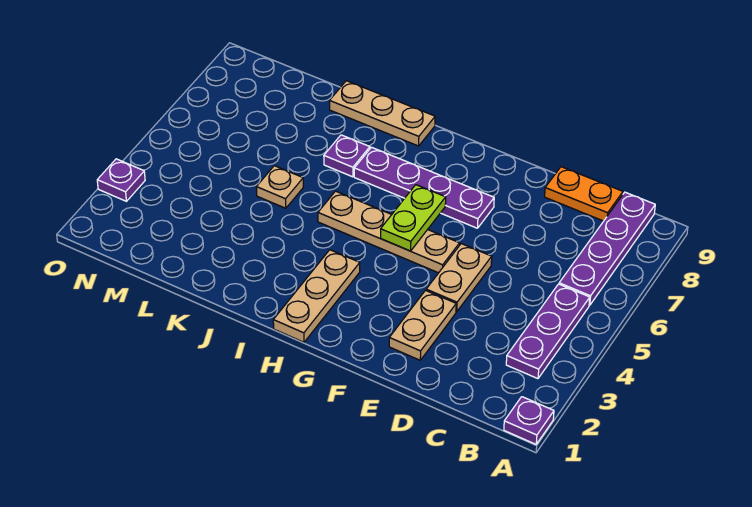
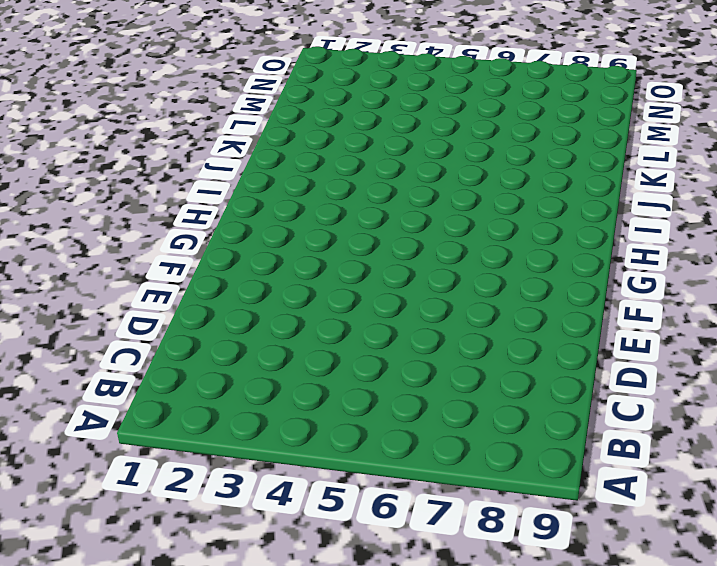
none -> purple 1x1 plate [504,397,554,444]
none -> purple 1x3 plate [506,284,590,379]
none -> purple 1x4 plate [559,192,655,305]

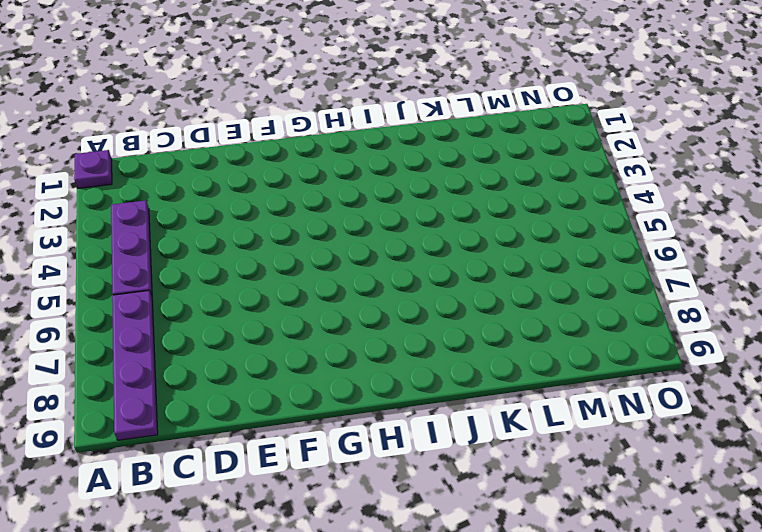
none -> orange 1x2 plate [545,167,623,221]
none -> tan 1x2 plate [389,290,456,360]
none -> tan 1x2 plate [426,244,492,312]

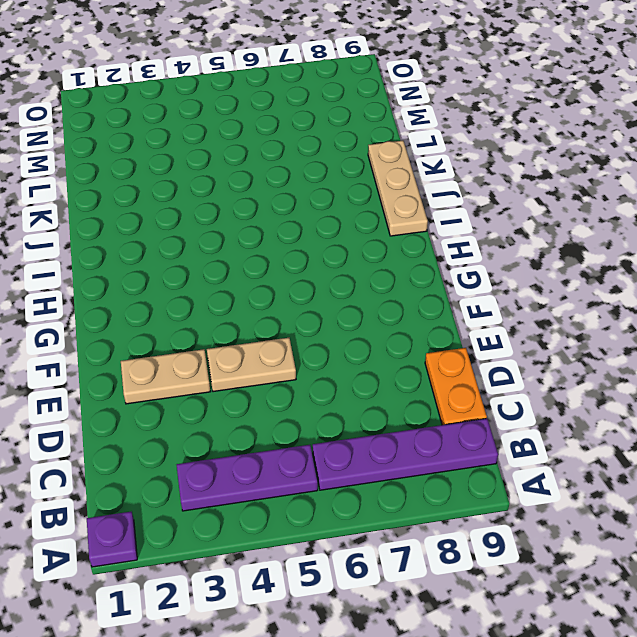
none -> tan 1x4 plate [318,191,460,273]
none -> purple 1x4 plate [354,147,494,228]
none -> tan 1x3 plate [273,250,360,342]

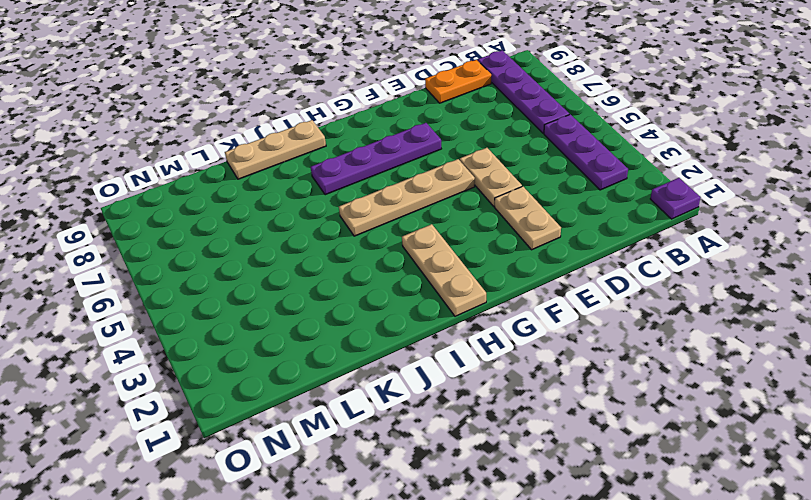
none -> purple 1x1 plate [324,135,370,177]
none -> tan 1x1 plate [256,166,303,208]
none -> purple 1x1 plate [97,159,145,201]

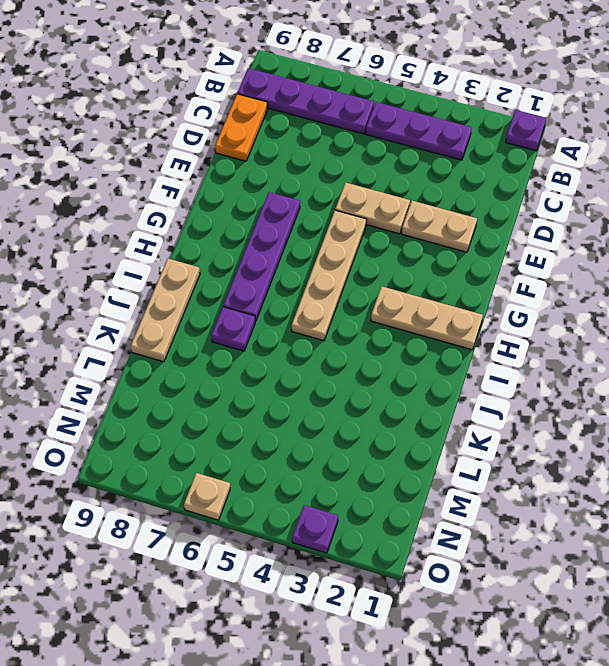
tan 1x1 plate [184,473,230,520] -> tan 1x1 plate moved to [256,166,303,208]
none -> lime 1x2 plate [381,185,446,251]

